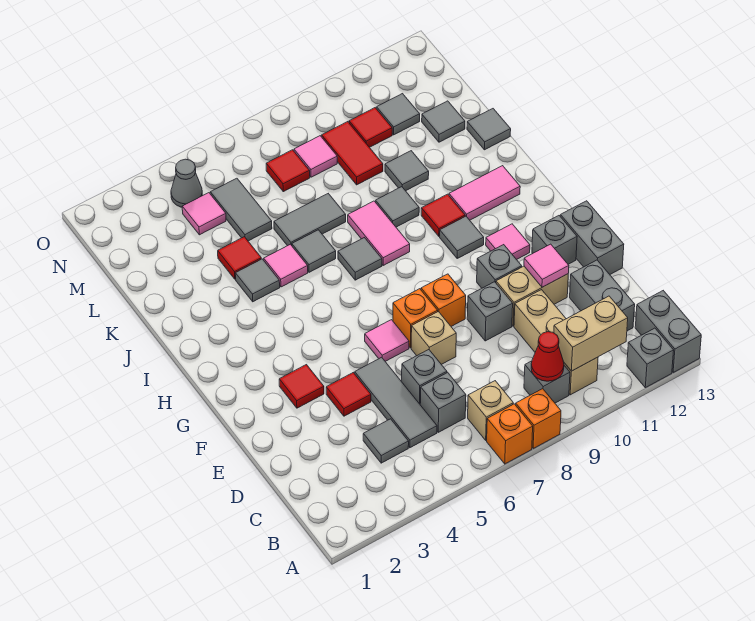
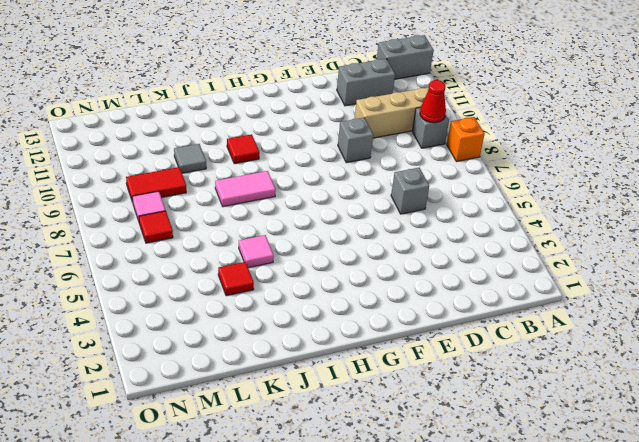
none -> orange 1x1 brick [487,404,533,464]
none -> grey 1x1 brick [627,328,674,388]
none -> tan 1x1 brick [468,381,513,440]
none -> grey 1x1 tile [363,419,409,463]

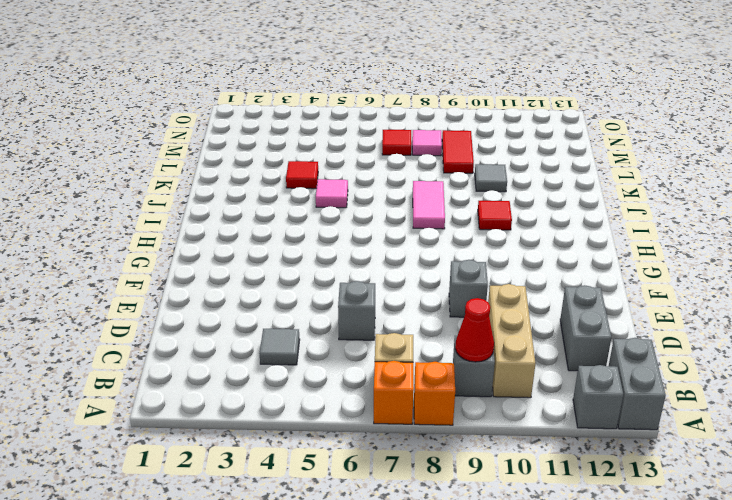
none -> grey 1x3 tile [355,357,437,448]
none -> grey 1x1 brick [420,373,466,432]
none -> red 1x1 tile [326,373,371,416]
none -> tan 1x1 brick [411,312,456,364]

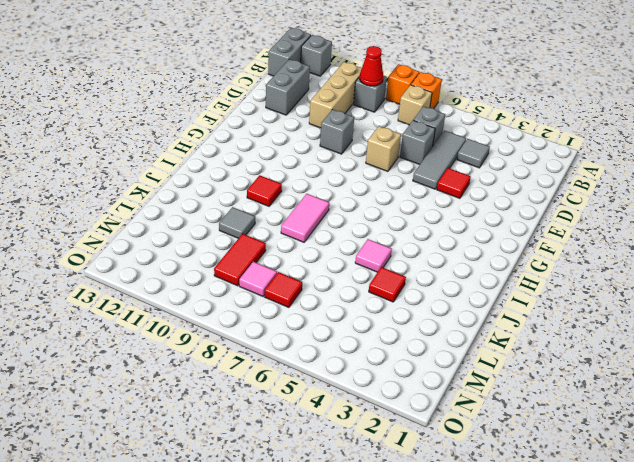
none -> tan 1x2 brick [496,266,568,326]
none -> grey 1x2 brick [560,201,624,274]
none -> red 1x1 tile [279,365,324,408]
none -> pink 1x1 tile [365,320,409,361]

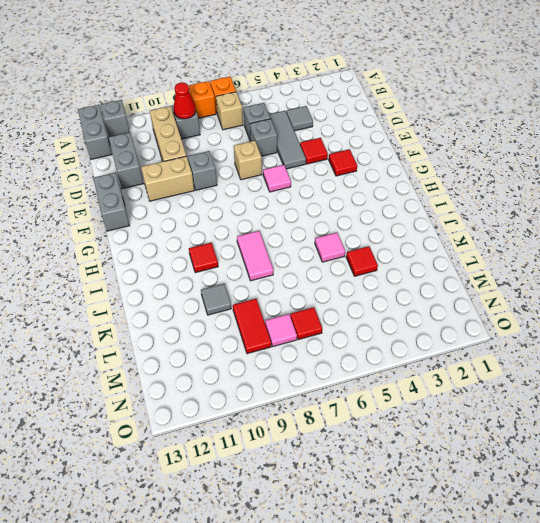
none -> orange 1x1 brick [393,289,438,348]
none -> orange 1x1 brick [421,274,466,326]
none -> grey 1x1 brick [477,245,522,288]
none -> grey 1x1 brick [532,216,577,264]

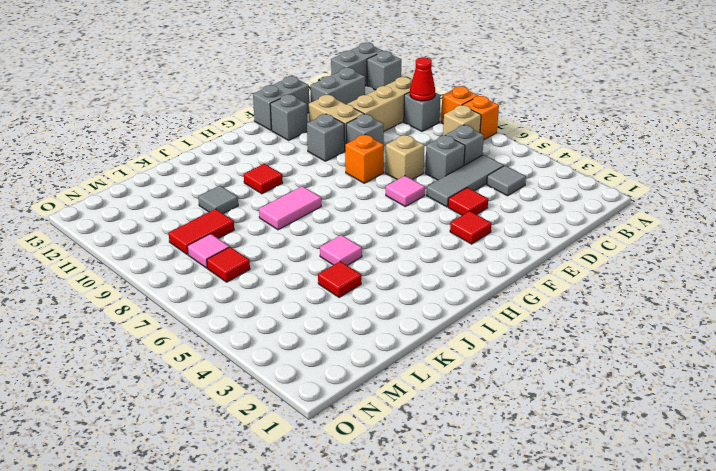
none -> orange 1x1 brick [393,289,438,348]
none -> pink 1x1 tile [486,224,530,260]
none -> grey 1x1 tile [440,216,484,258]
none -> grey 1x1 tile [338,238,382,280]

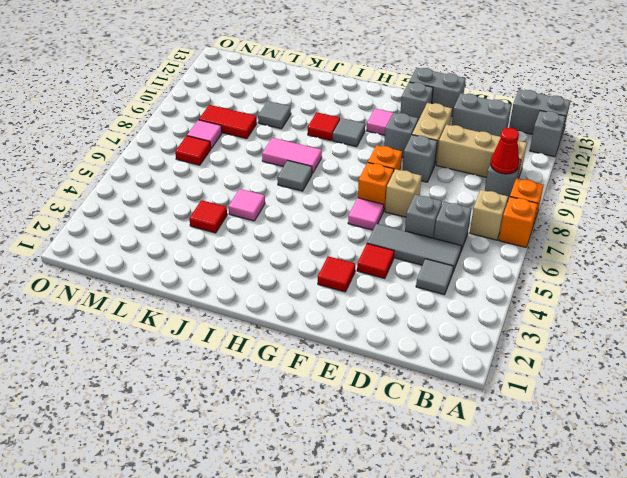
none -> pink 1x2 tile [449,166,520,220]
none -> grey 1x1 tile [235,259,280,302]
none -> grey 1x1 tile [292,230,336,272]
none -> grey 1x1 tile [376,187,419,227]

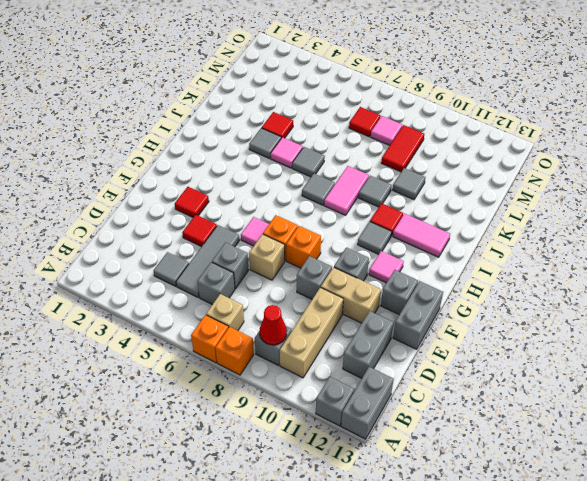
none -> grey 1x2 tile [274,194,346,246]
none -> grey 1x1 tile [467,109,511,150]
none -> grey 1x2 tile [210,178,272,241]
none -> grey 1x1 tile [422,101,465,142]

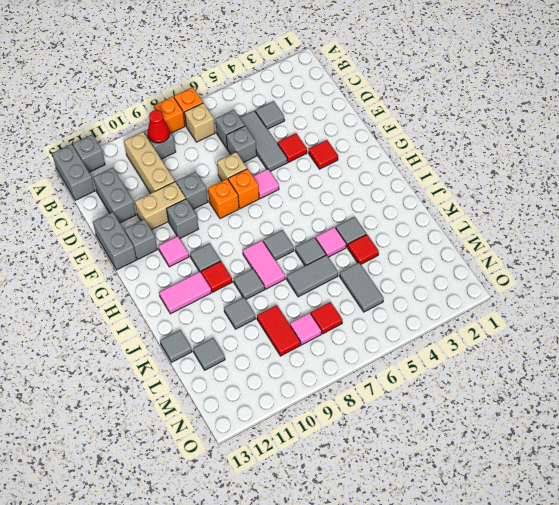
none -> pink 1x1 tile [182,193,226,235]
none -> red 1x1 tile [349,108,392,147]
none -> grey 1x1 tile [377,94,420,135]
none -> grey 1x1 cone [171,159,203,207]

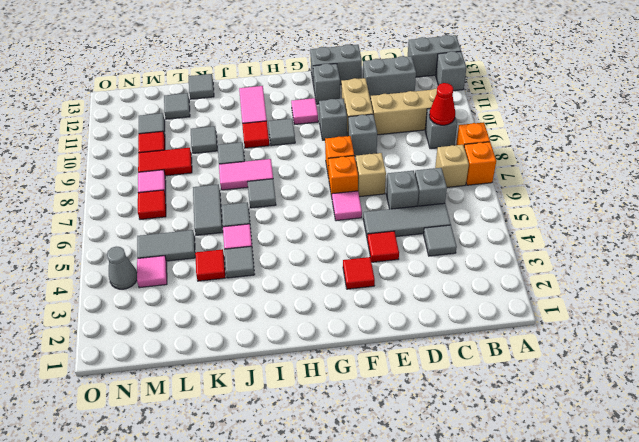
none -> tan 1x2 brick [554,296,628,371]
none -> pink 1x1 tile [524,244,569,287]

